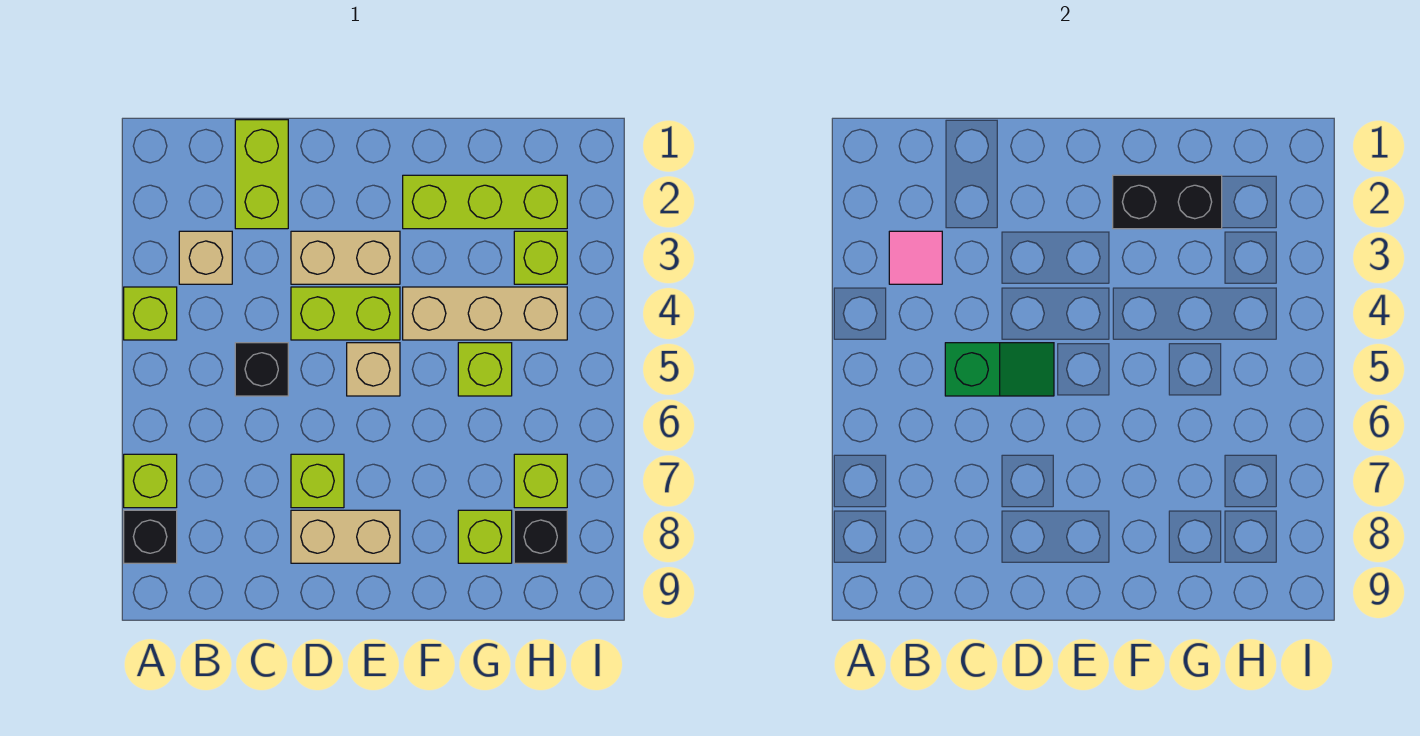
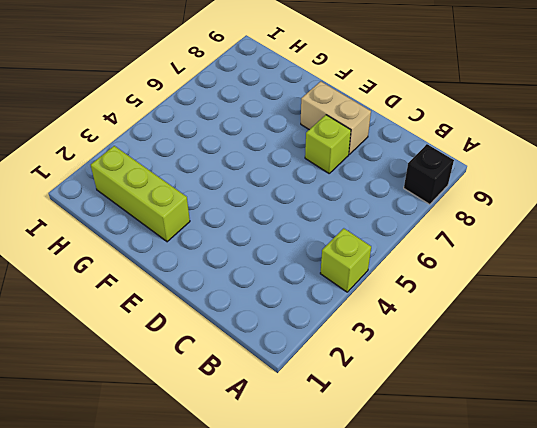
none -> lime 1x1 brick [124,454,177,508]
none -> tan 1x1 brick [179,231,232,284]
none -> lime 1x2 brick [235,120,288,229]

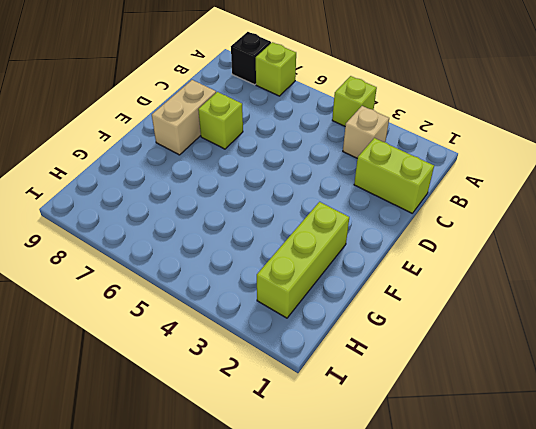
none -> black 1x1 brick [235,343,288,396]
none -> tan 1x2 brick [291,231,400,284]
none -> lime 1x2 brick [291,287,400,340]

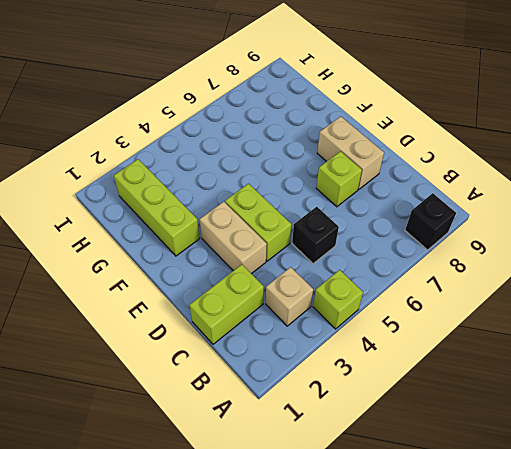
none -> lime 1x1 brick [124,454,177,508]
none -> tan 1x1 brick [347,343,400,396]
none -> tan 1x3 brick [403,287,567,340]

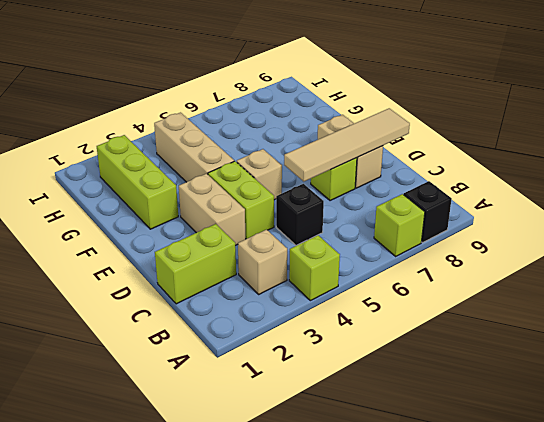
tan 1x4 tile [284,108,410,181] -> none
none -> lime 1x1 brick [458,343,512,396]
none -> lime 1x1 brick [458,510,512,563]
none -> lime 1x1 brick [514,231,567,284]

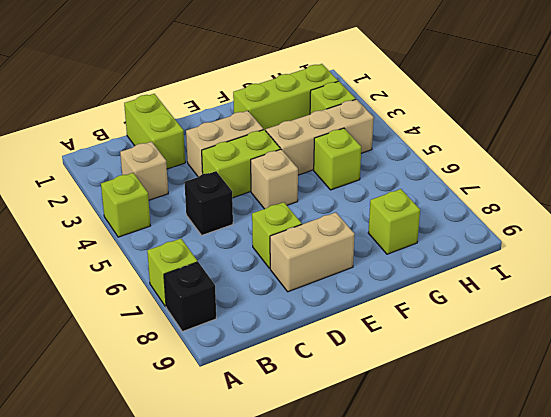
none -> lime 1x1 brick [514,454,567,508]
none -> black 1x1 brick [514,510,567,563]
none -> pink 1x1 tile [889,231,942,284]

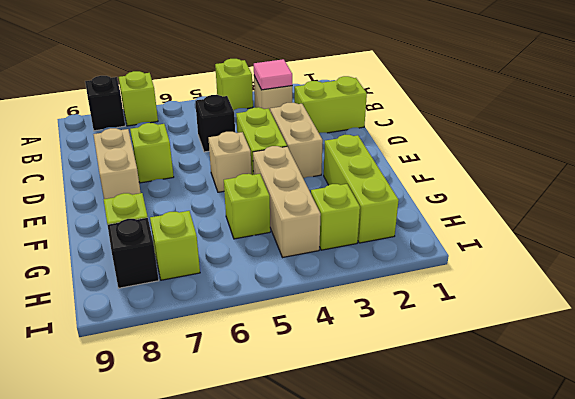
none -> green 1x2 slope [945,343,1054,396]
none -> black 1x2 brick [1113,175,1222,229]

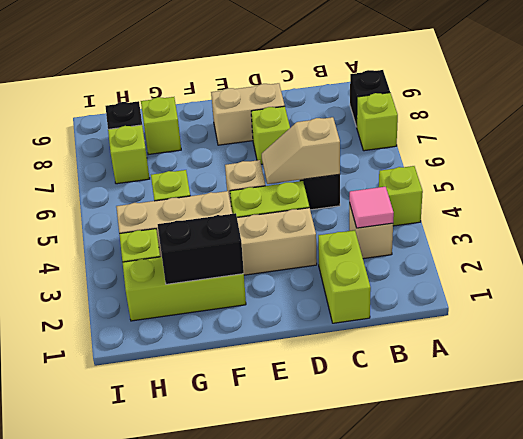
tan 1x2 slope [262,117,340,184] -> green 1x2 slope [945,343,1054,396]

